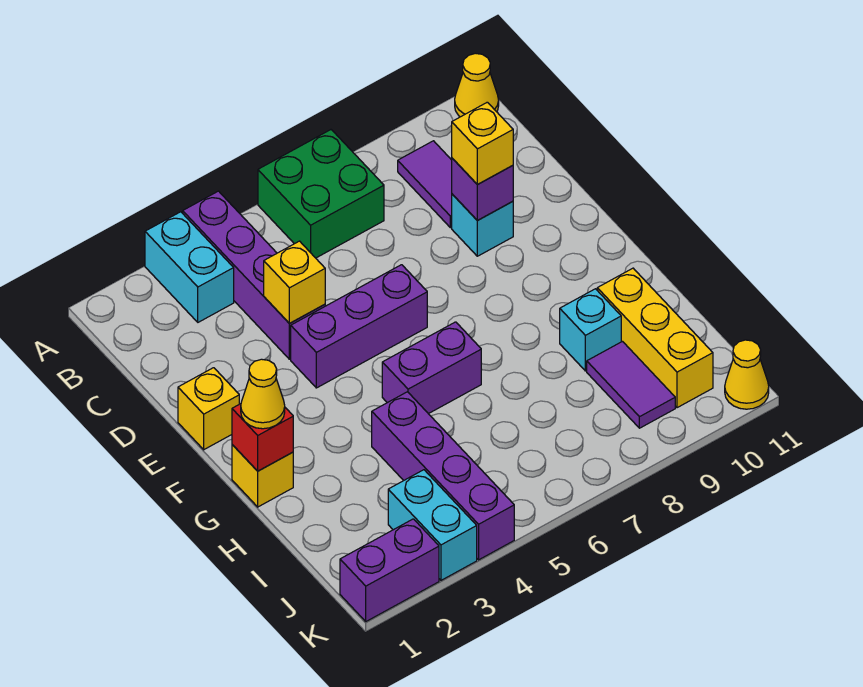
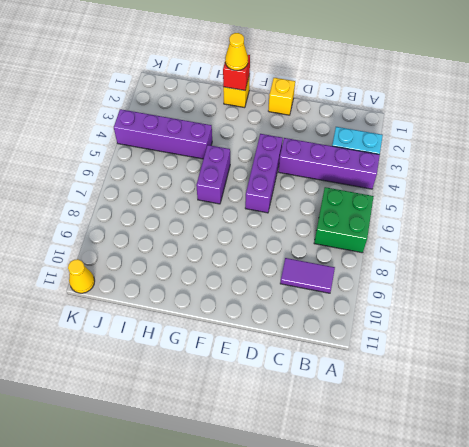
none -> yellow 1x1 cone [455,53,499,117]
none -> cyan 1x1 brick [452,194,513,256]
none -> cyan 1x1 brick [560,289,621,371]

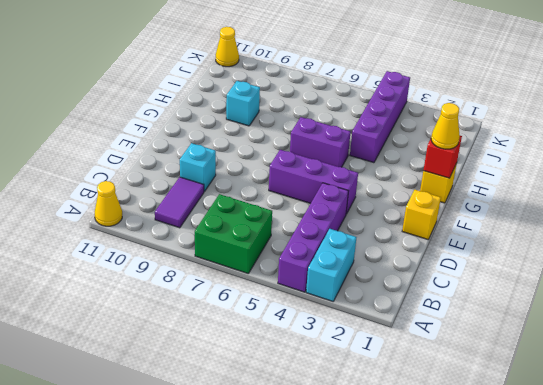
none -> yellow 1x3 brick [597,268,713,408]
none -> purple 1x2 tile [587,341,675,428]
none -> cyan 1x2 brick [388,470,477,580]

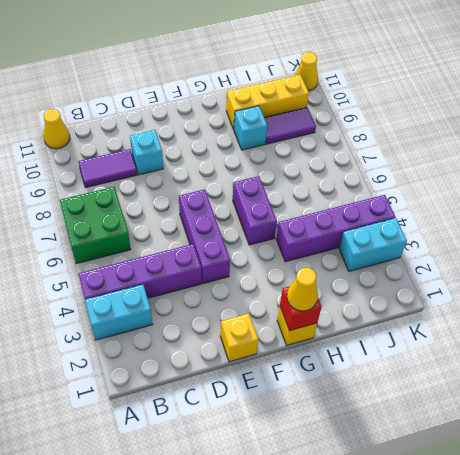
none -> purple 1x2 brick [340,519,439,621]
none -> yellow 1x1 brick [264,241,325,324]
none -> purple 1x1 brick [452,158,513,221]

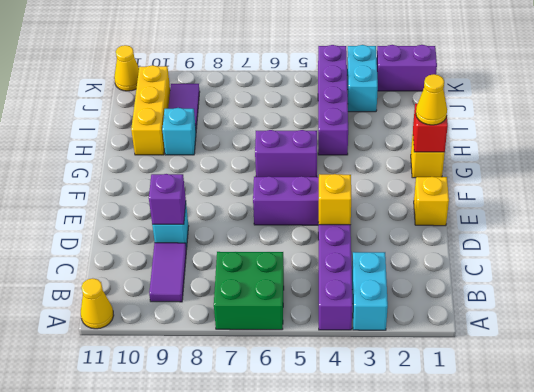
none -> yellow 1x1 brick [452,102,513,185]

